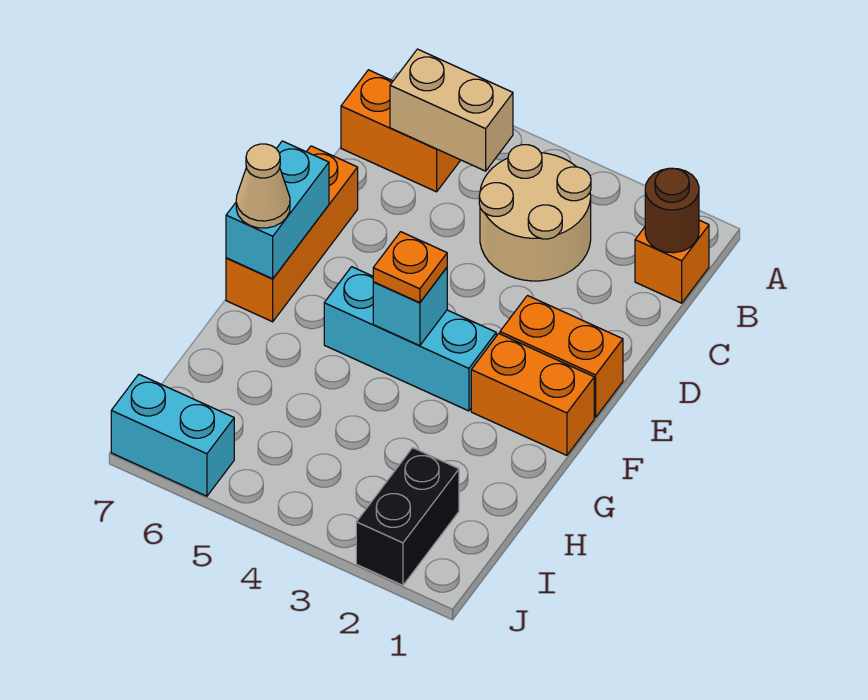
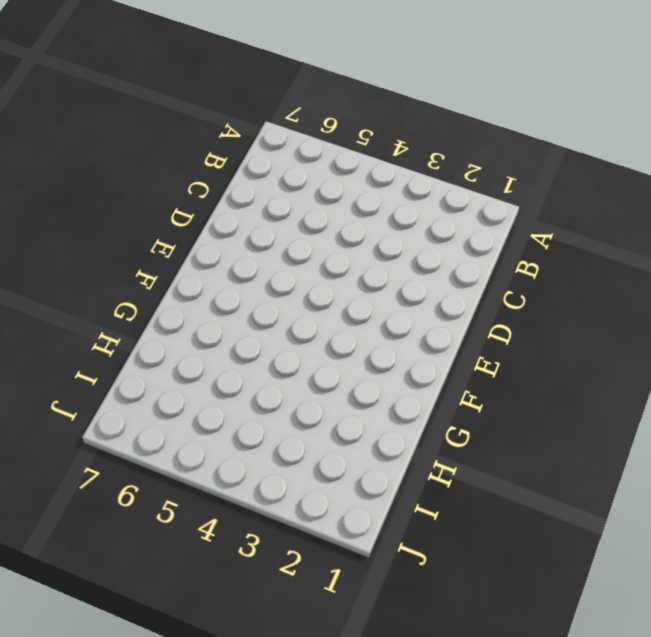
none -> orange 1x1 brick [635,220,709,303]
none -> tan 2x2 round brick [479,145,591,281]
none -> orange 1x2 brick [341,70,460,192]

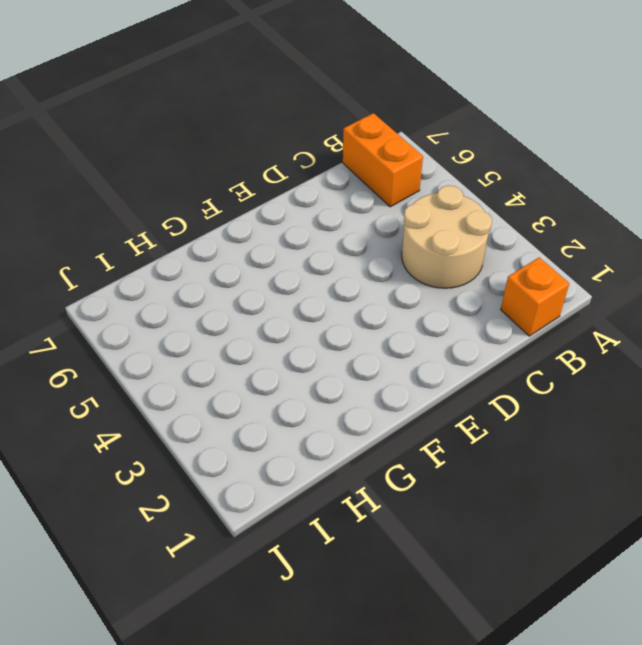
none -> orange 1x3 brick [226,146,358,322]
none -> orange 1x2 brick [500,296,623,417]
none -> orange 1x2 brick [471,334,594,455]

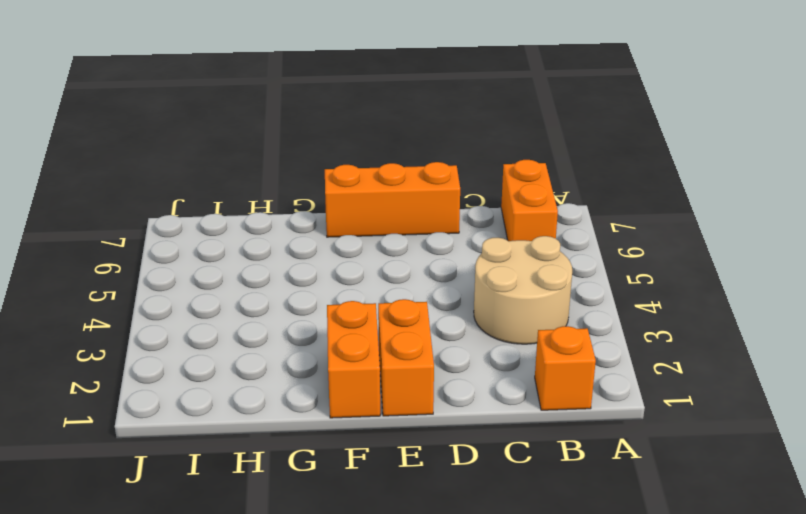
none -> cyan 1x3 brick [324,267,496,411]
none -> black 1x2 brick [356,448,459,585]
none -> cyan 1x2 brick [111,374,234,496]

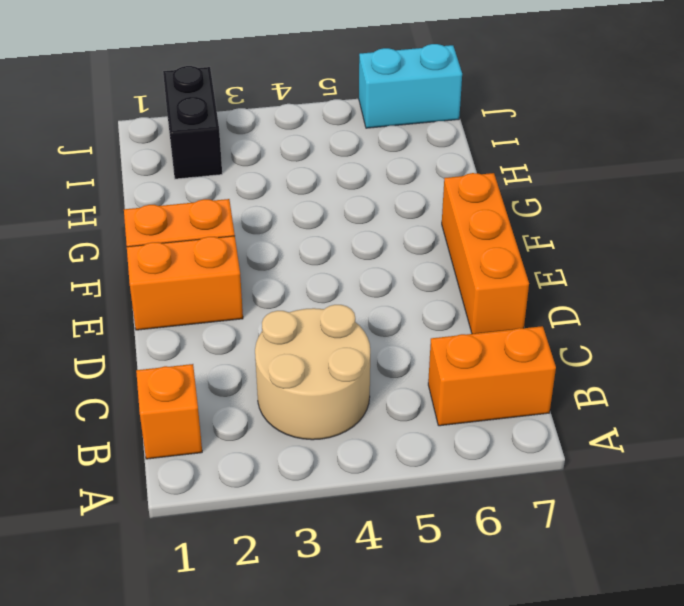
none -> cyan 1x3 brick [324,267,496,411]
none -> brown 1x1 round brick [645,168,699,253]
none -> tan 1x2 brick [390,49,513,171]

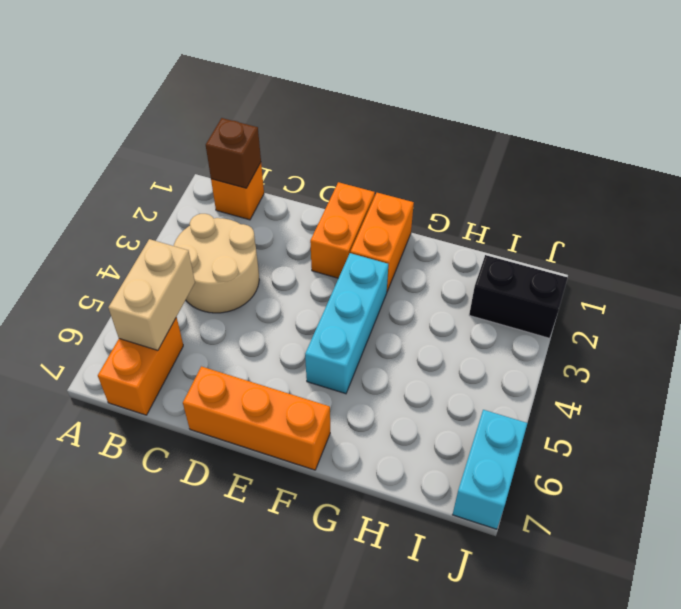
brown 1x1 brick [206,118,261,188] -> brown 1x1 round brick [645,168,699,253]
none -> cyan 1x2 brick [226,141,329,279]
none -> cyan 1x1 brick [373,268,447,346]
none -> orange 1x1 plate [373,232,447,303]

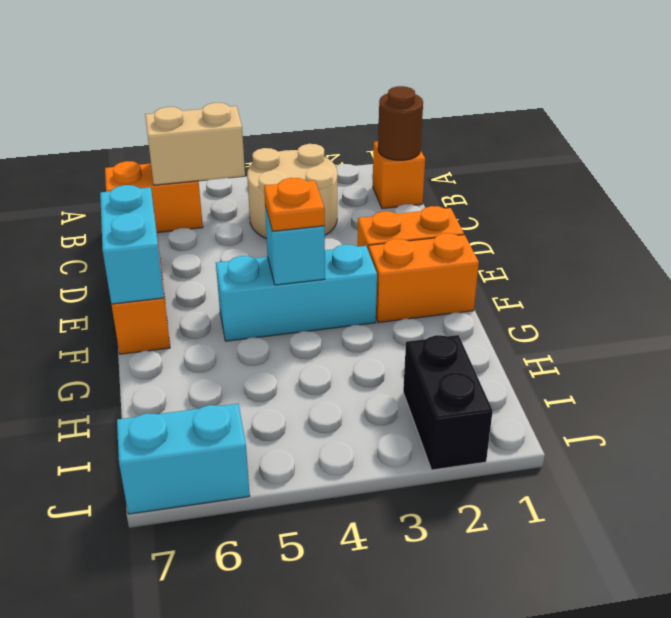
none -> tan 1x1 cone [236,144,290,228]

